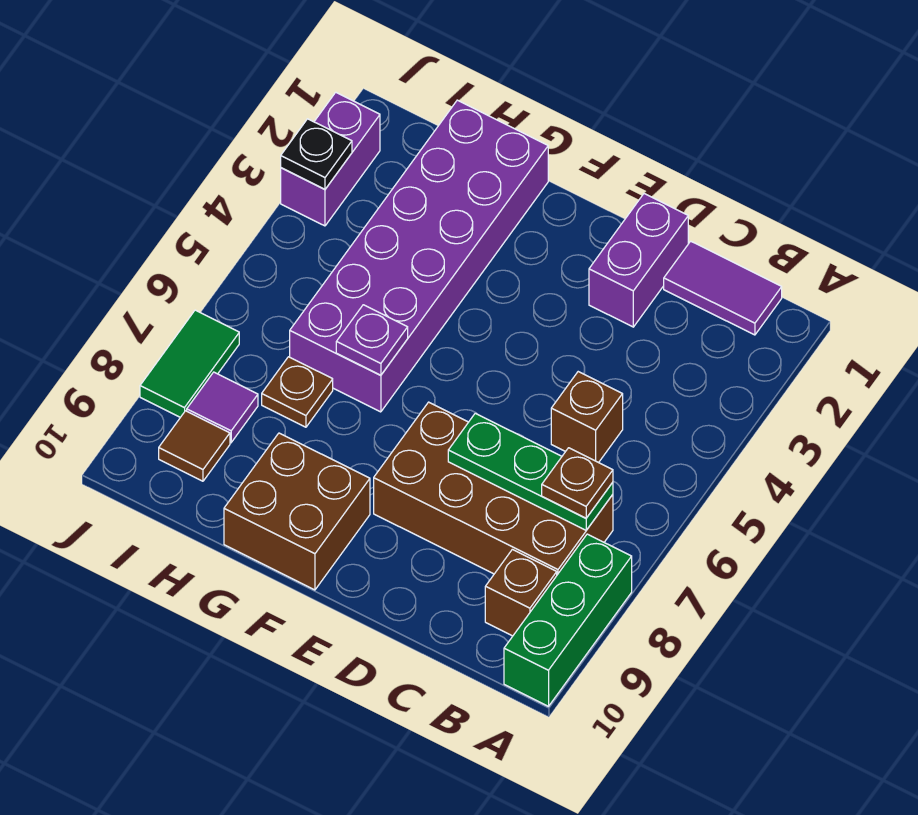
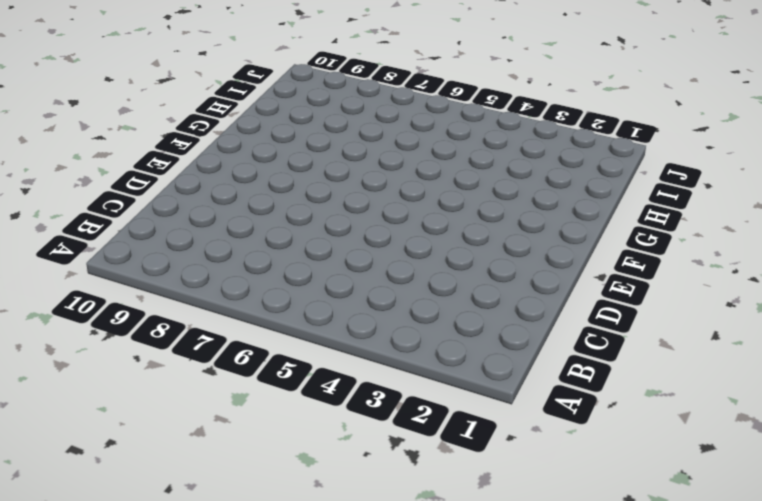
none -> green 1x3 brick [504,534,632,706]
none -> purple 1x2 tile [664,241,782,335]
none -> brown 2x4 brick [374,402,613,575]

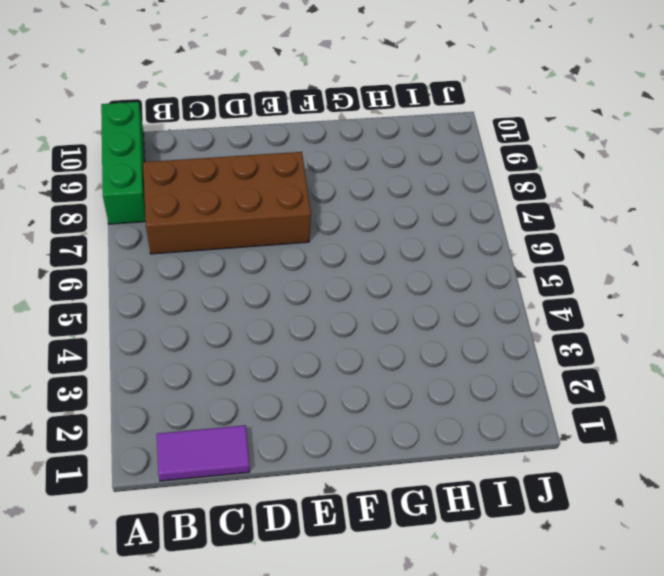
none -> brown 1x1 brick [485,549,557,636]
none -> brown 1x1 brick [551,372,623,463]
none -> purple 1x2 brick [589,194,688,327]

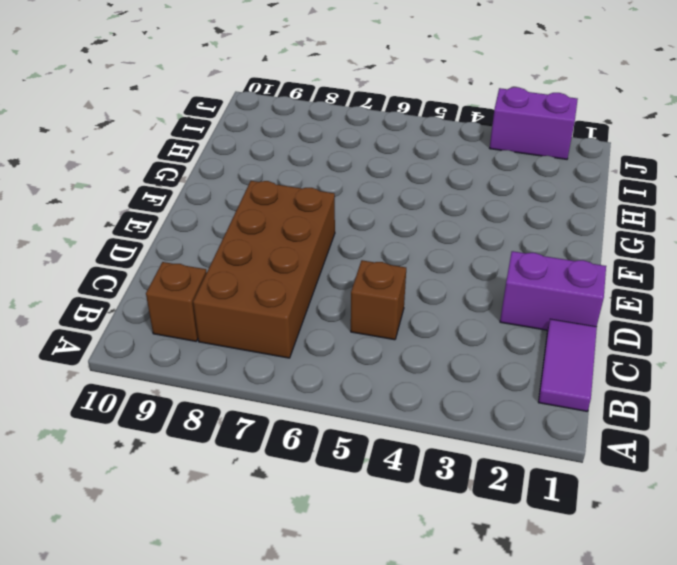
none -> green 1x3 brick [504,534,632,706]
none -> brown 2x2 brick [224,433,370,590]
none -> purple 2x6 brick [290,100,548,412]

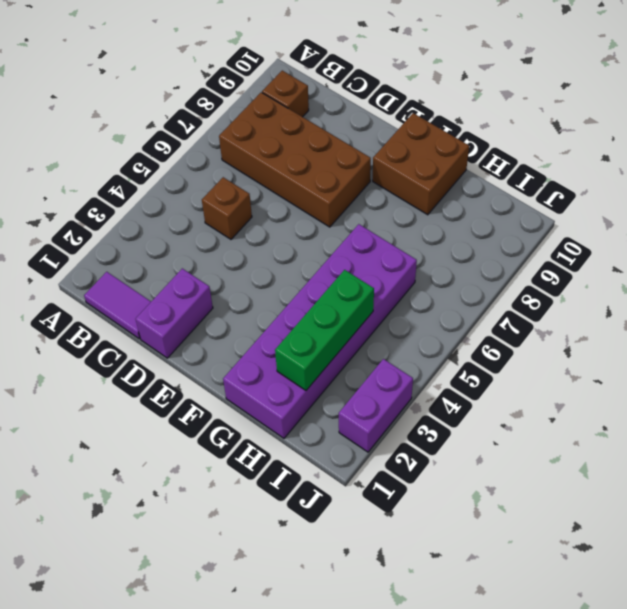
green 1x3 brick [275,270,374,390] -> green 1x3 brick moved to [504,534,632,706]
none -> brown 1x1 plate [262,357,333,427]
none -> purple 1x1 tile [187,372,258,443]
none -> brown 1x1 tile [159,411,230,481]

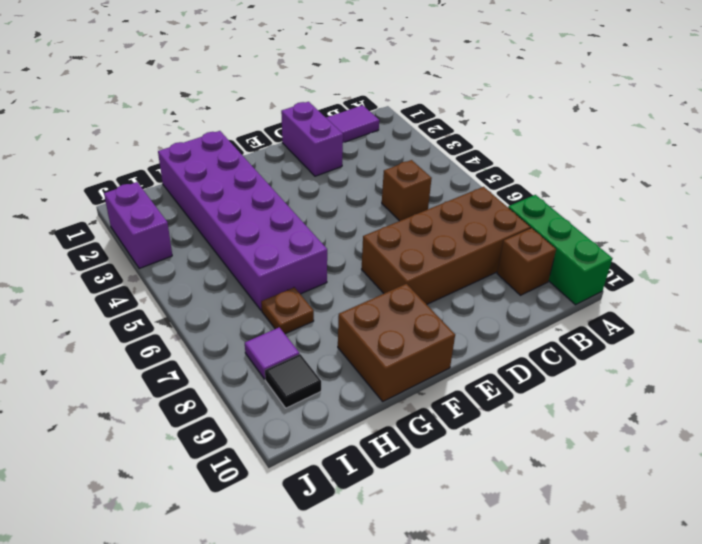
black 1x1 tile [265,354,321,408] -> brown 1x1 tile [159,411,230,481]
none -> green 1x2 tile [140,310,239,417]
none -> green 1x3 plate [448,413,613,530]
none -> purple 1x1 plate [336,305,408,375]

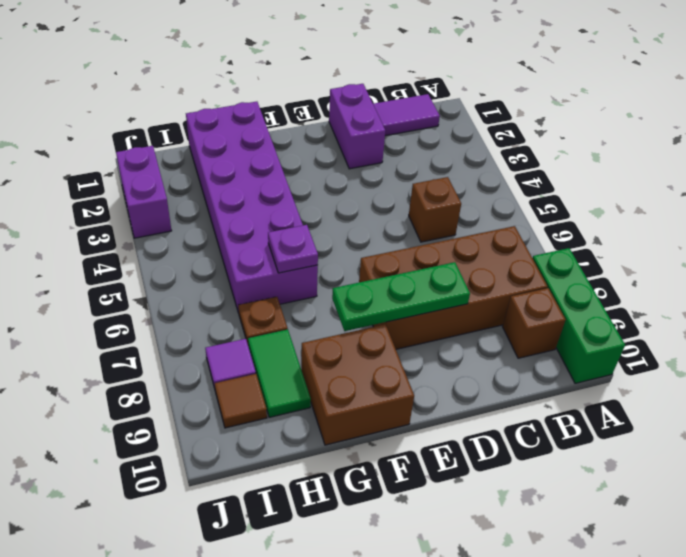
green 1x3 plate [332,262,470,331] -> green 1x3 plate moved to [448,413,613,530]
green 1x2 tile [248,330,311,417] -> green 1x2 tile moved to [140,310,239,417]
none -> black 1x1 plate [281,119,352,189]
none -> brown 1x1 plate [542,448,613,518]

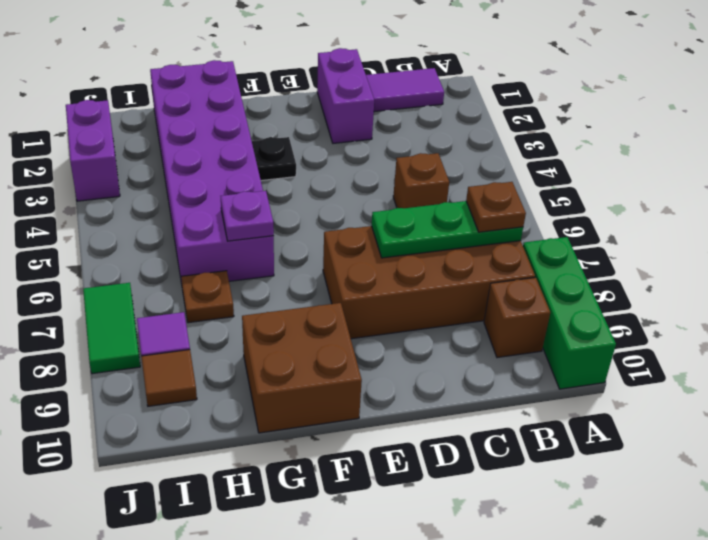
black 1x1 plate [252,137,296,181] -> black 1x1 plate moved to [281,119,352,189]

